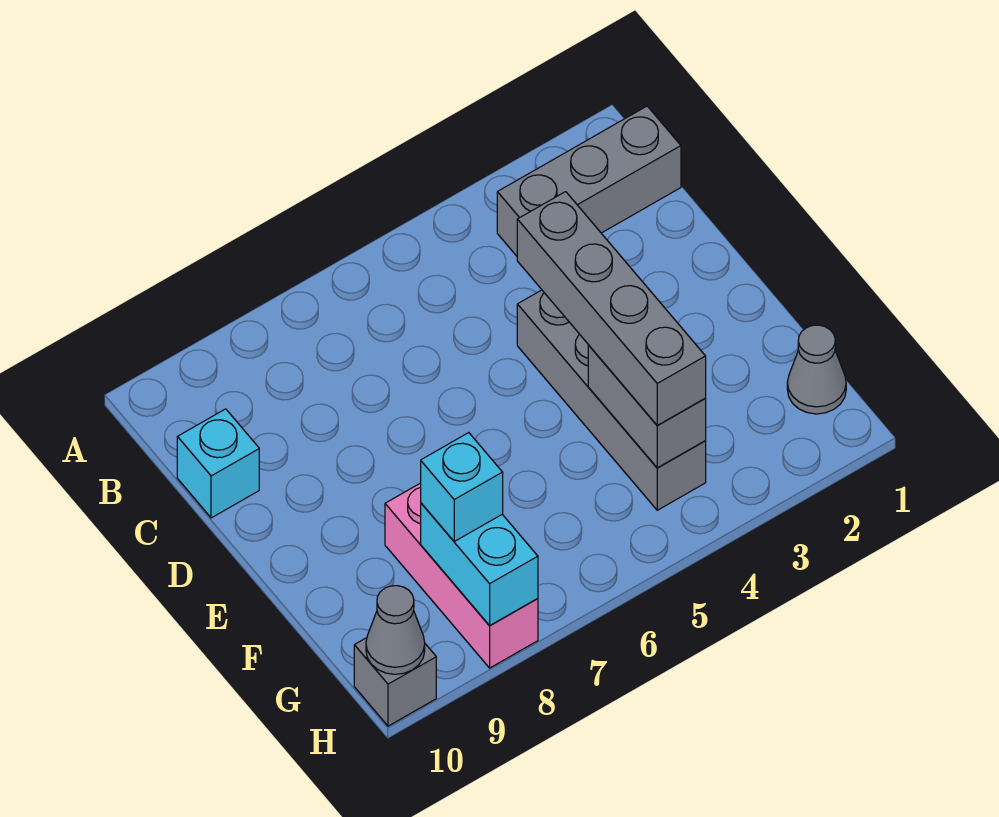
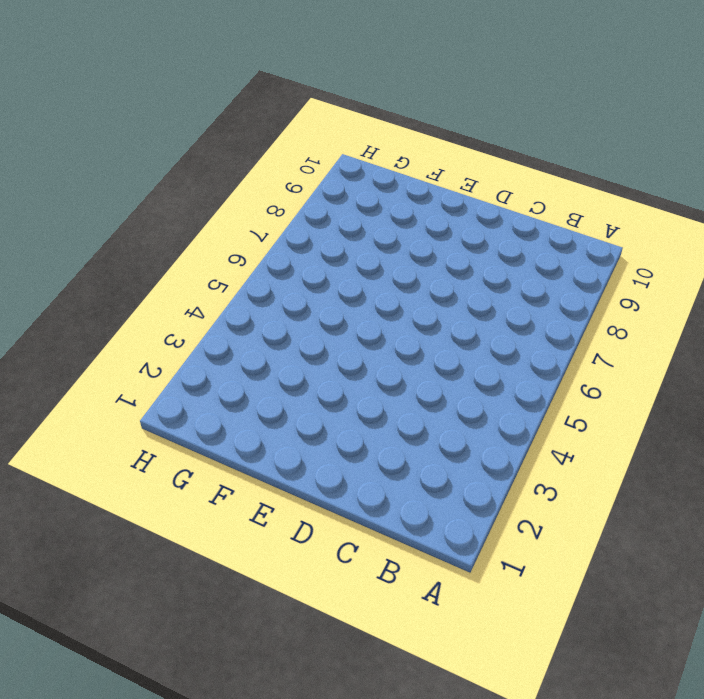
none -> grey 1x3 brick [497,106,681,256]
none -> cyan 1x1 brick [177,409,259,518]

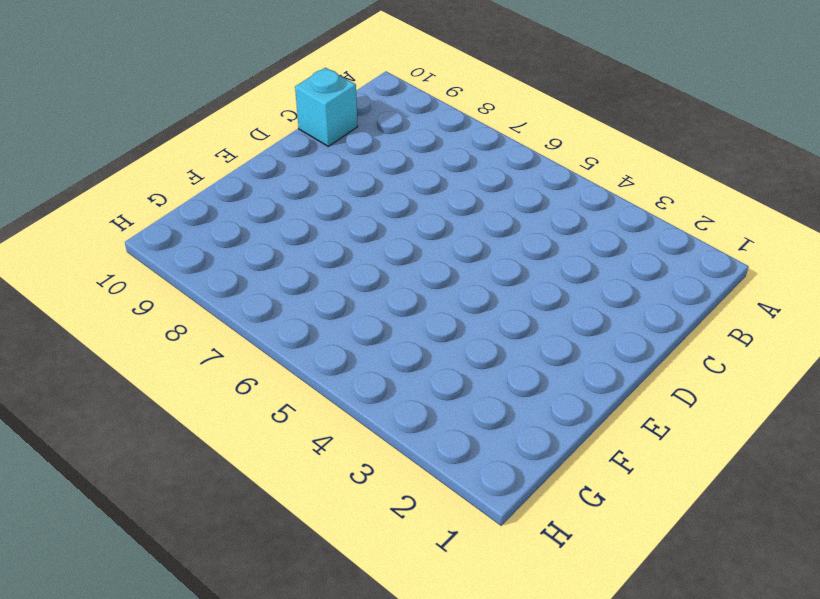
none -> grey 1x3 brick [497,106,681,256]
none -> grey 1x4 brick [517,290,706,510]

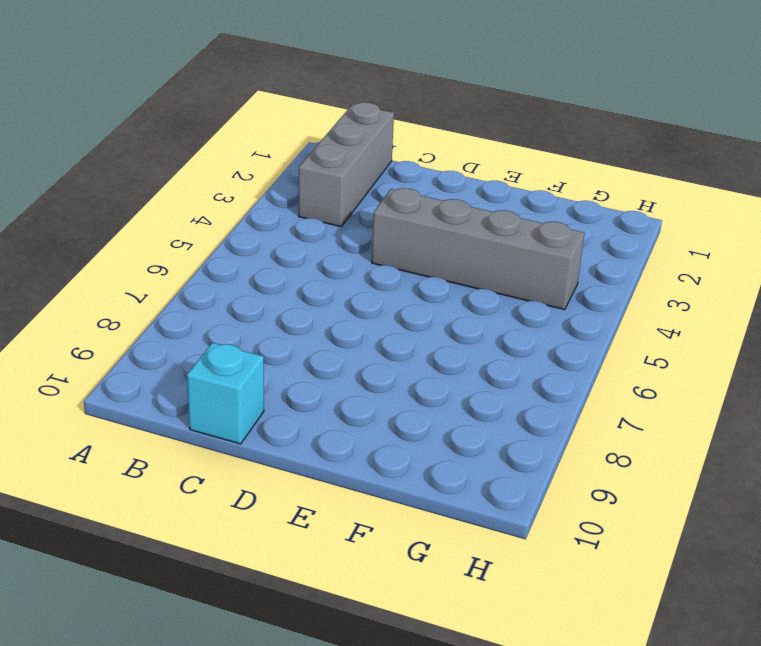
none -> pink 1x3 brick [385,483,538,668]
none -> grey 1x1 cone [787,325,846,414]

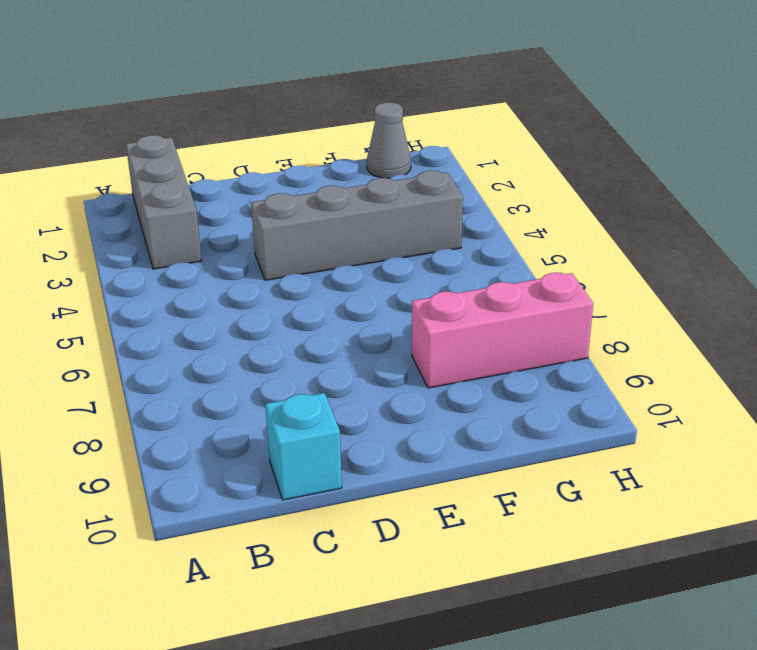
none -> grey 1x1 brick [354,638,436,726]
none -> grey 1x2 brick [588,345,706,468]

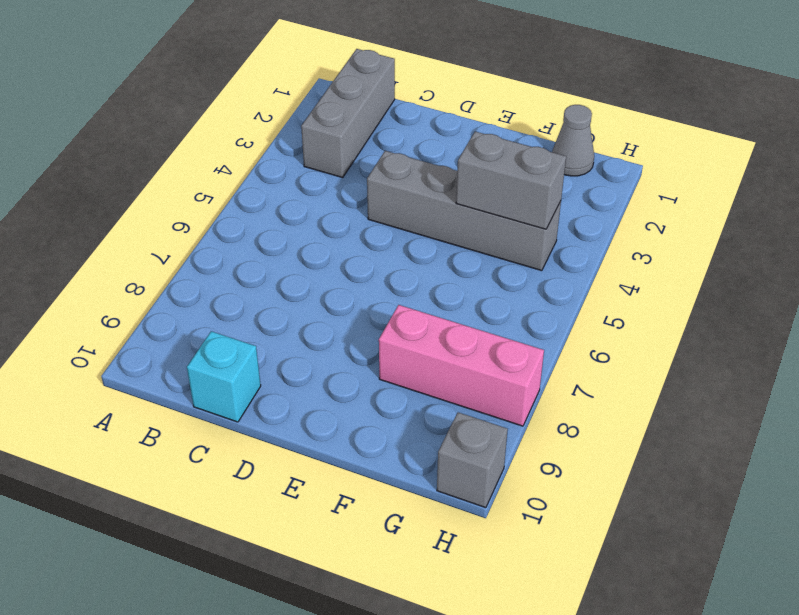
none -> cyan 1x2 brick [421,503,538,626]
none -> grey 1x1 cone [366,586,425,674]

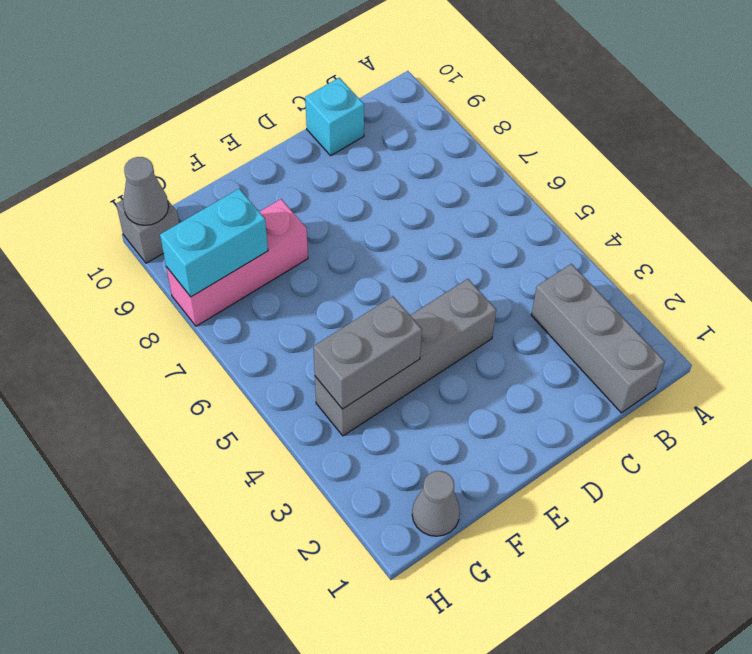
none -> grey 1x4 brick [517,192,706,425]
none -> cyan 1x1 brick [421,433,503,541]

